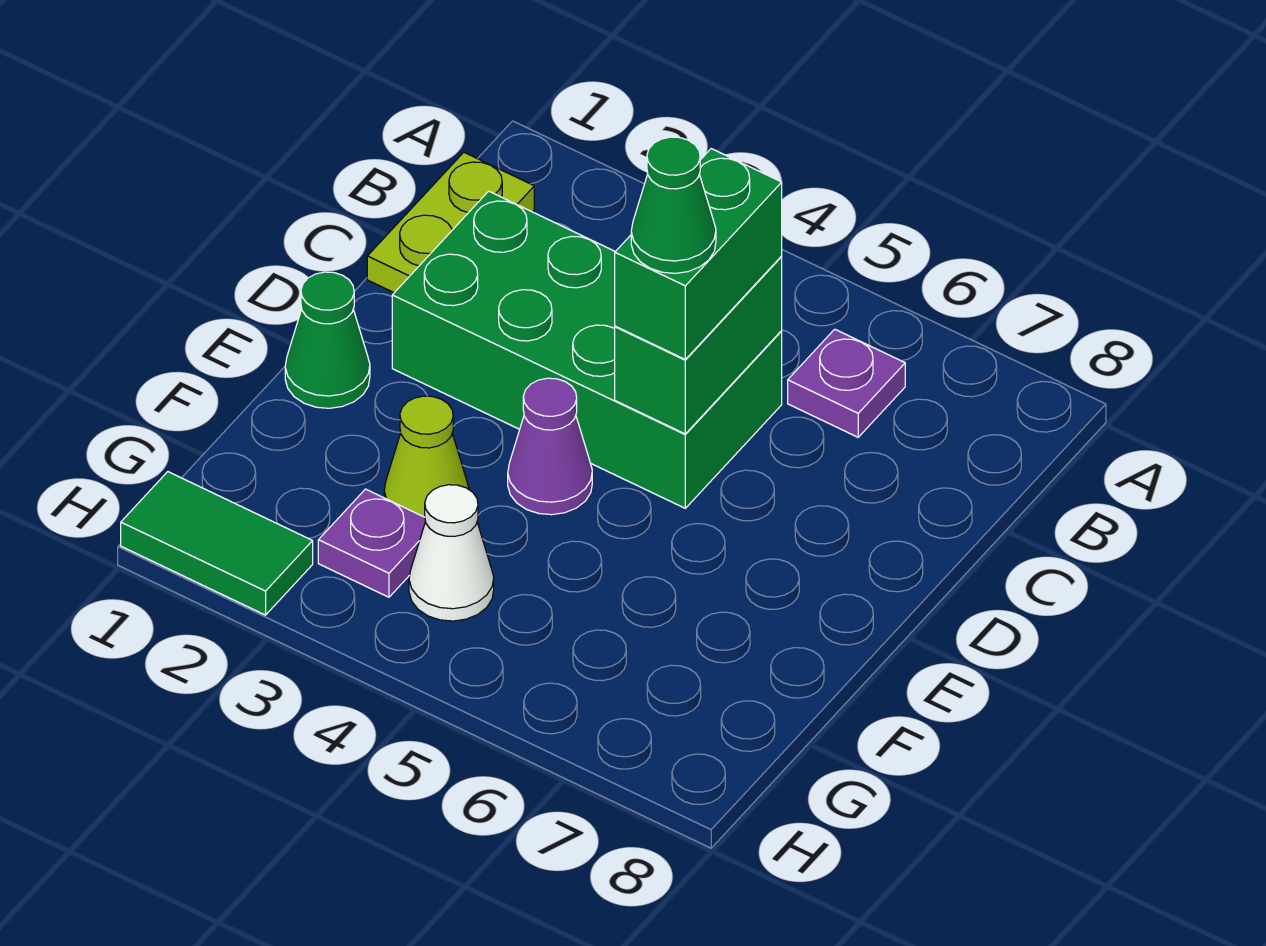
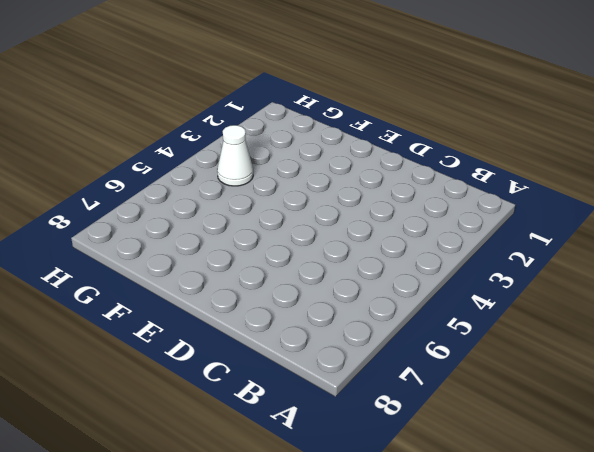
none -> lime 1x2 plate [367,152,534,293]
none -> purple 1x1 plate [788,329,905,437]
none -> green 2x4 brick [392,191,782,508]

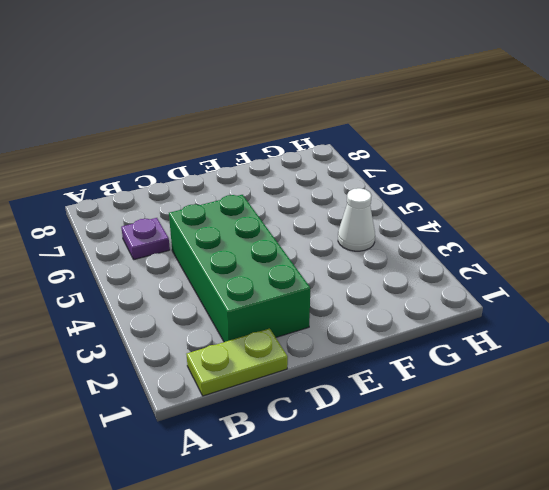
none -> green 1x1 cone [285,272,370,408]
none -> purple 1x1 cone [508,378,592,515]
none -> lime 1x1 cone [384,396,469,517]

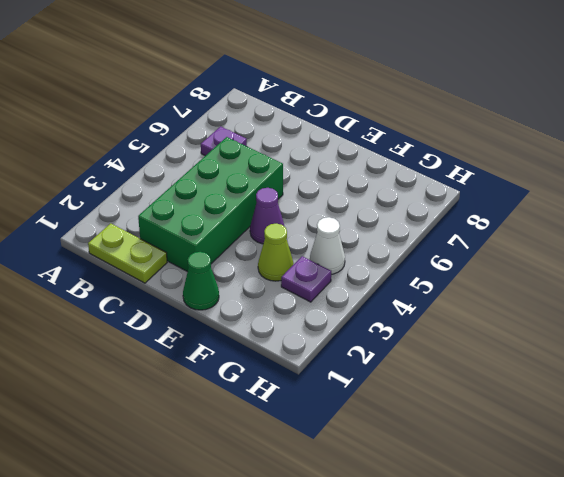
none -> green 1x2 tile [121,472,313,615]
none -> green 1x2 brick [615,257,782,434]
none -> green 1x2 brick [615,149,782,359]

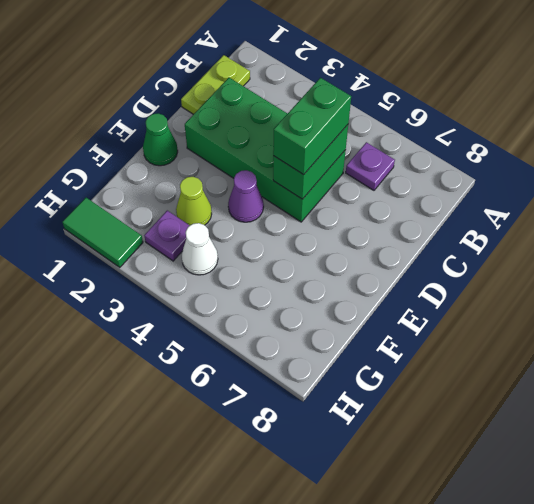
none -> green 1x1 cone [631,137,716,273]

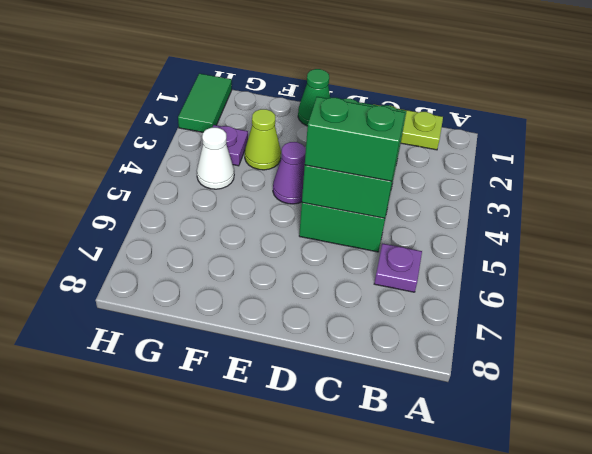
none -> green 1x1 cone [631,137,716,273]

